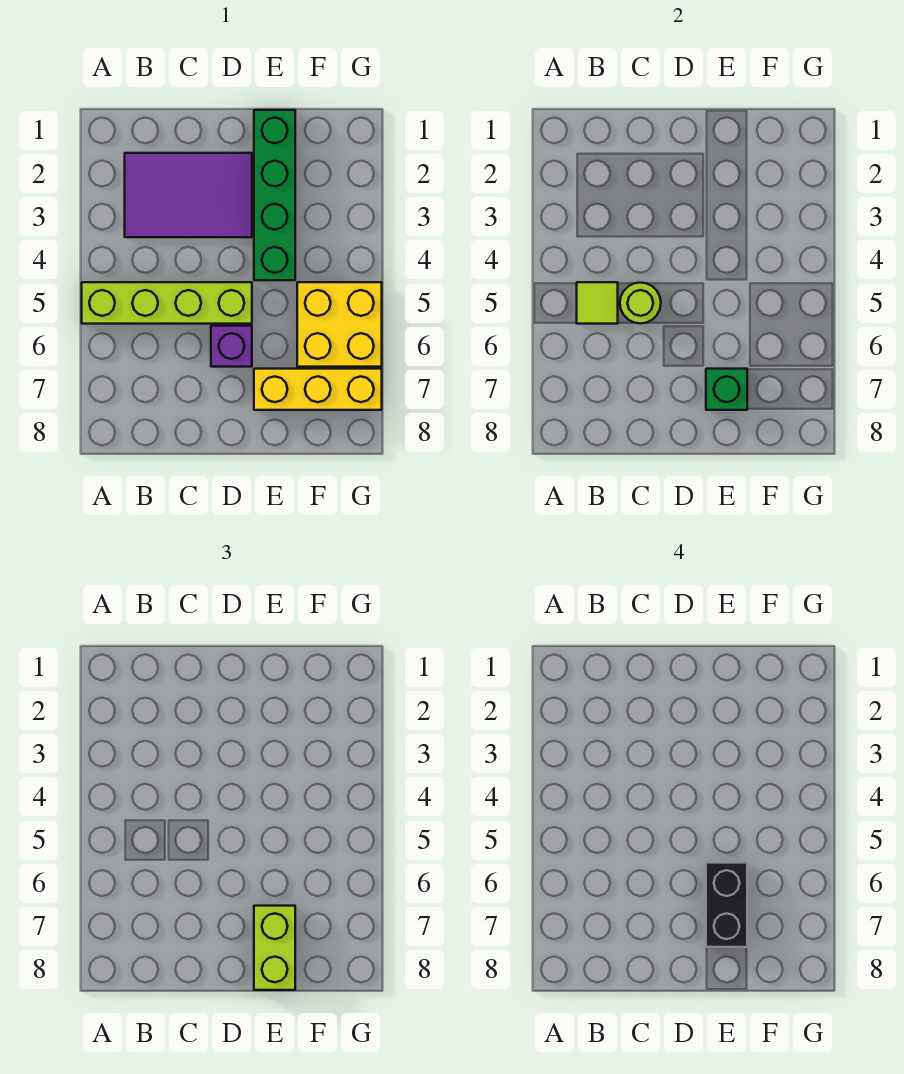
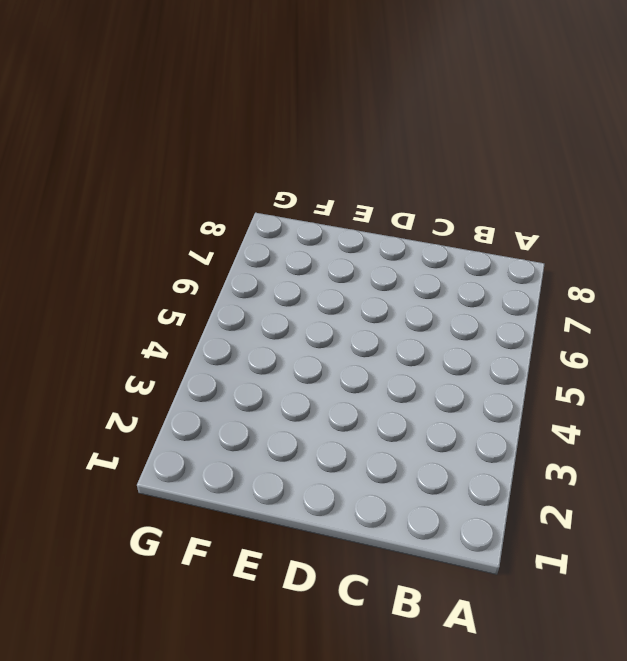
none -> lime 1x4 brick [82,282,252,324]
none -> purple 2x3 tile [125,153,252,237]

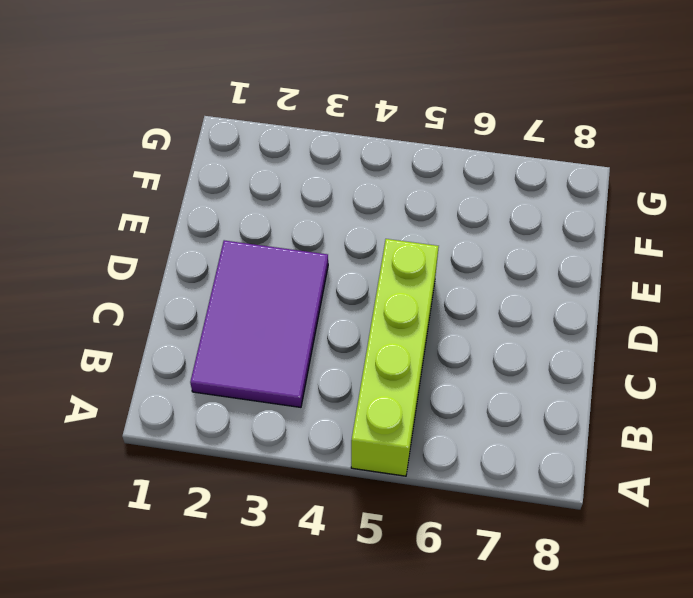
none -> purple 1x1 brick [211,326,252,367]
none -> green 1x4 brick [254,110,295,280]

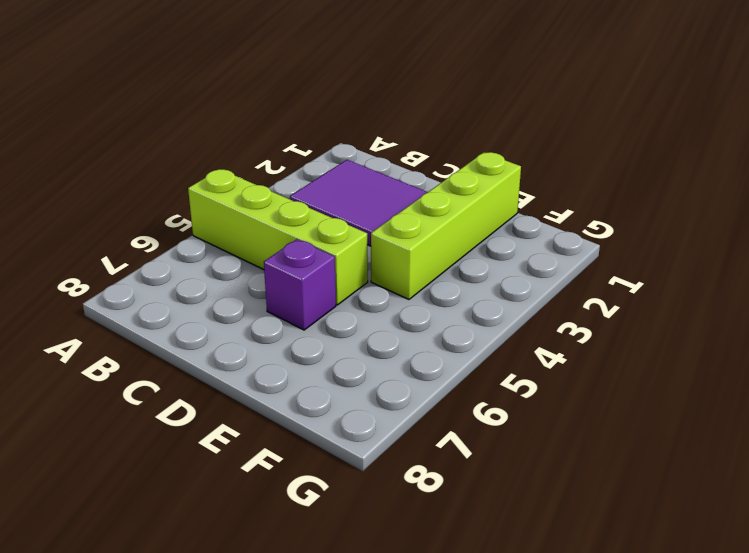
lime 1x4 brick [371,152,521,299] -> green 1x4 brick [254,110,295,280]
none -> yellow 1x3 brick [254,369,382,410]
none -> yellow 2x2 brick [297,282,382,367]

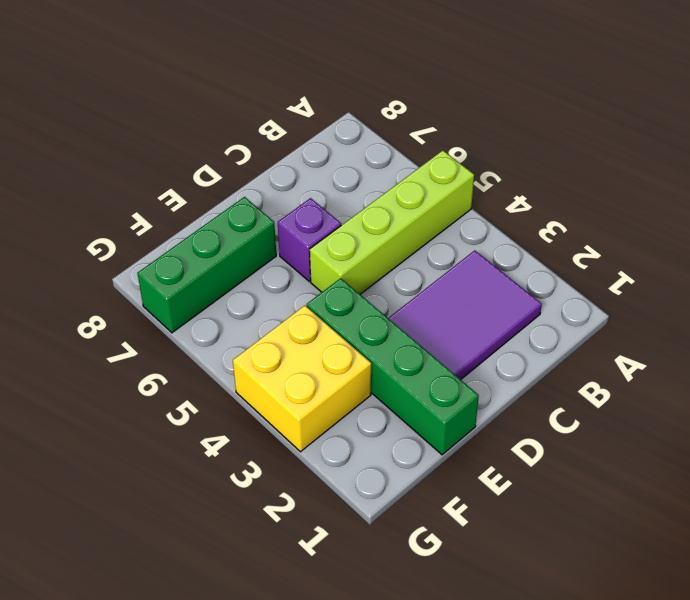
green 1x3 brick [137,197,276,333] -> yellow 1x3 brick [254,369,382,410]
yellow 2x2 brick [233,306,371,452] -> yellow 2x2 brick moved to [297,282,382,367]
none -> lime 1x1 tile [577,282,618,324]
none -> lime 1x1 round brick [620,283,661,324]

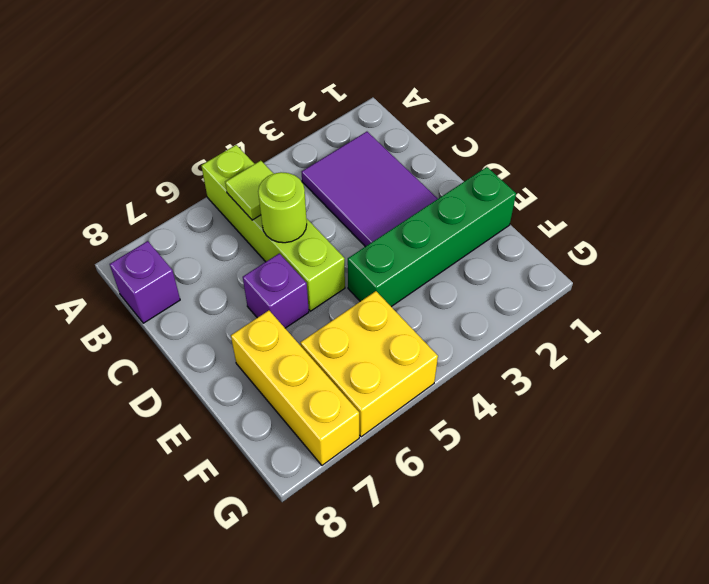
purple 1x1 brick [110,241,180,323] -> none
none -> green 1x1 brick [706,369,747,410]
none -> lime 1x2 brick [254,906,295,990]

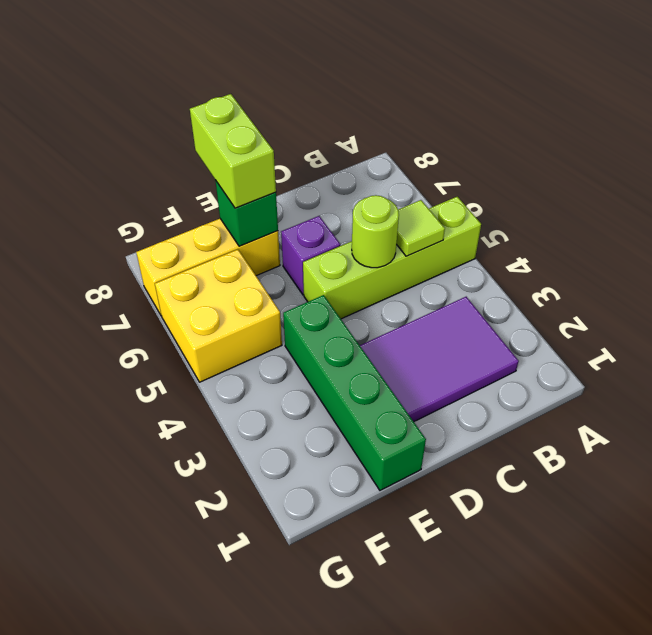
none -> black 1x2 brick [706,863,747,947]

